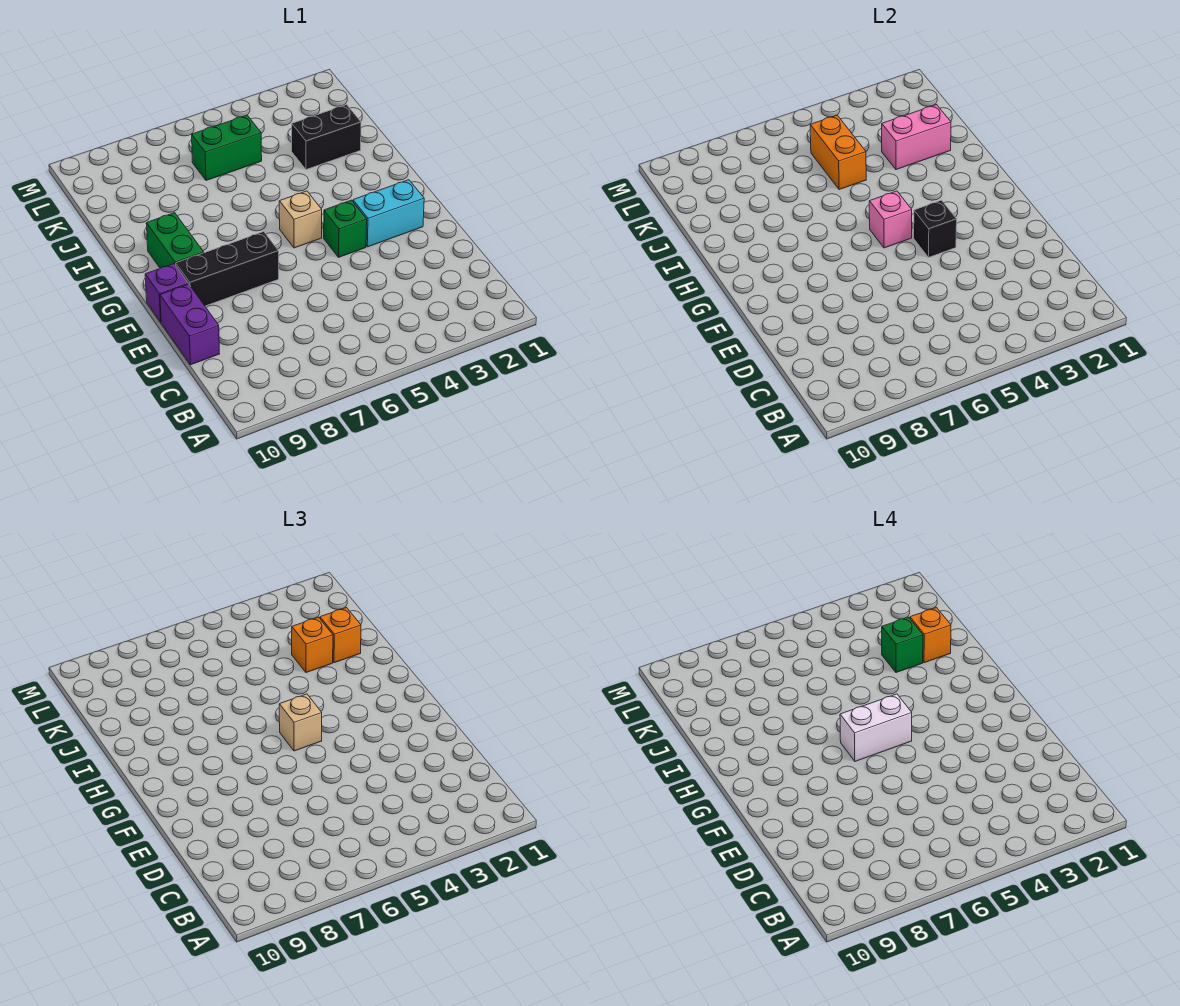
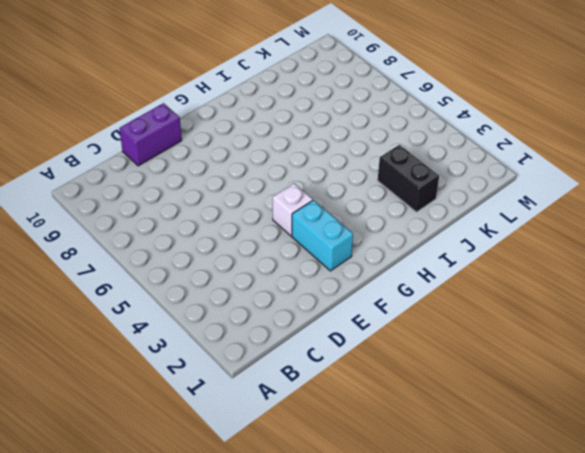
white 1x1 brick [273,184,313,236] -> green 1x1 brick [324,200,367,257]
none -> black 1x3 brick [176,232,279,306]
none -> purple 1x1 brick [145,264,188,322]
none -> tan 1x1 brick [279,191,322,248]

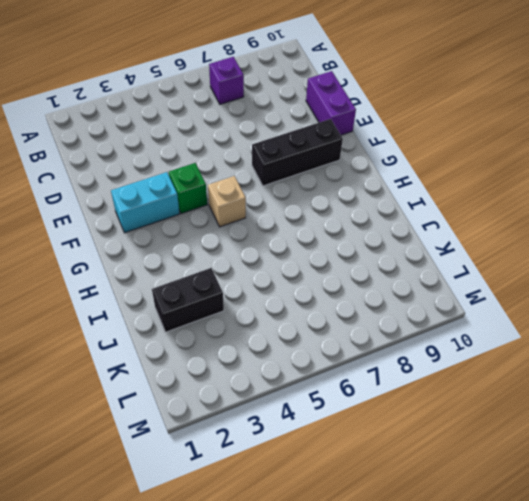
purple 1x1 brick [209,57,244,104] -> purple 1x1 brick moved to [145,264,188,322]
none -> green 1x2 brick [146,213,204,268]
none -> green 1x2 brick [192,115,262,180]
none -> black 1x1 brick [914,200,957,257]

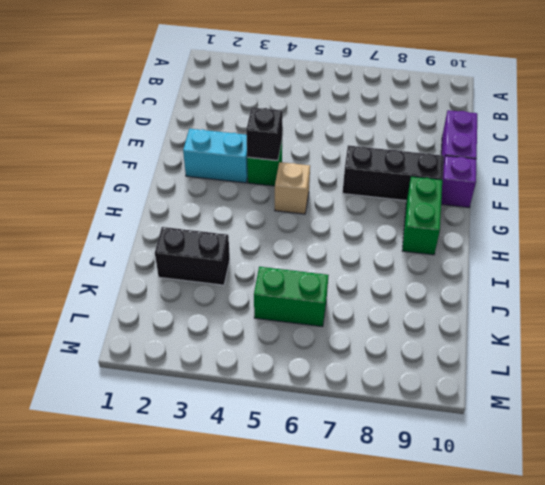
none -> pink 1x1 brick [869,191,912,248]
none -> pink 1x2 brick [882,105,951,170]
none -> orange 1x2 brick [810,115,866,190]

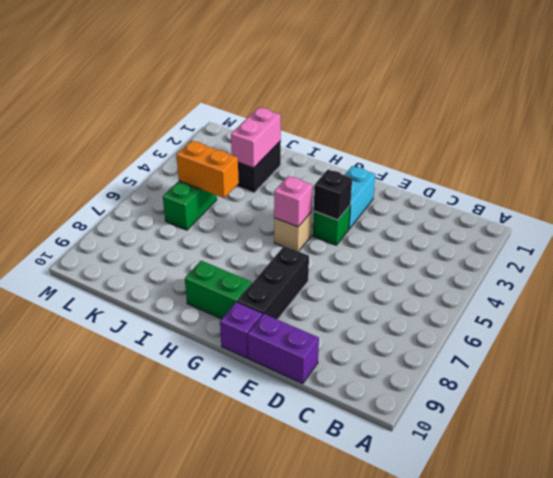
none -> tan 1x1 brick [279,694,322,751]
none -> orange 1x1 brick [320,608,361,663]
none -> orange 1x1 brick [292,617,333,673]

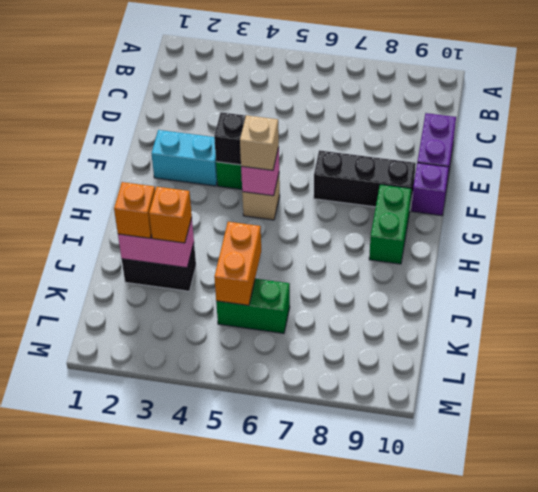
none -> white 1x2 brick [840,694,912,761]
none -> orange 1x1 brick [910,608,951,663]
none -> green 1x1 brick [882,617,923,673]

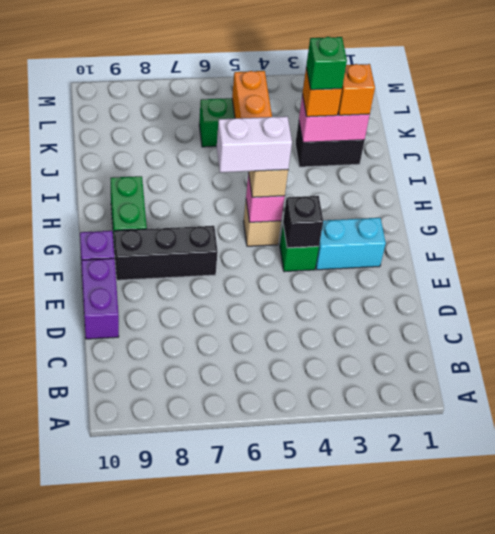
none -> orange 1x1 brick [910,608,951,663]

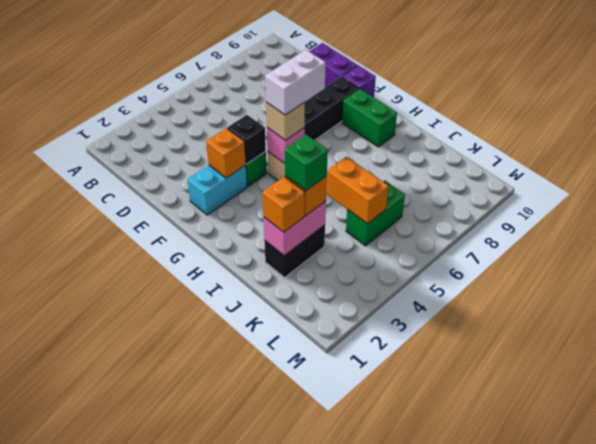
orange 1x1 brick [206,128,246,178] -> orange 1x1 brick moved to [910,608,951,663]

